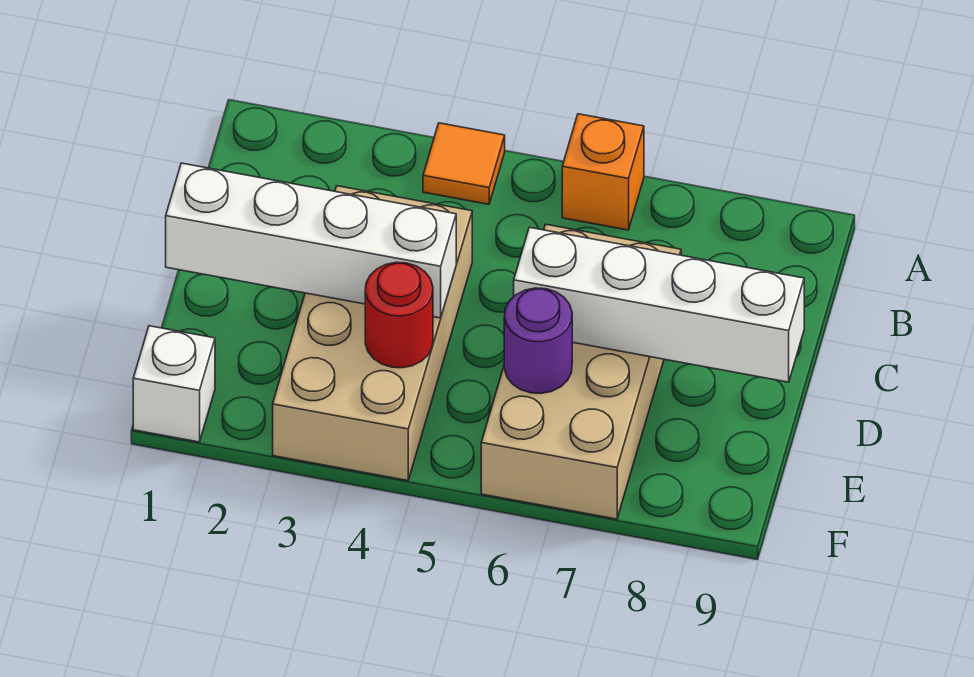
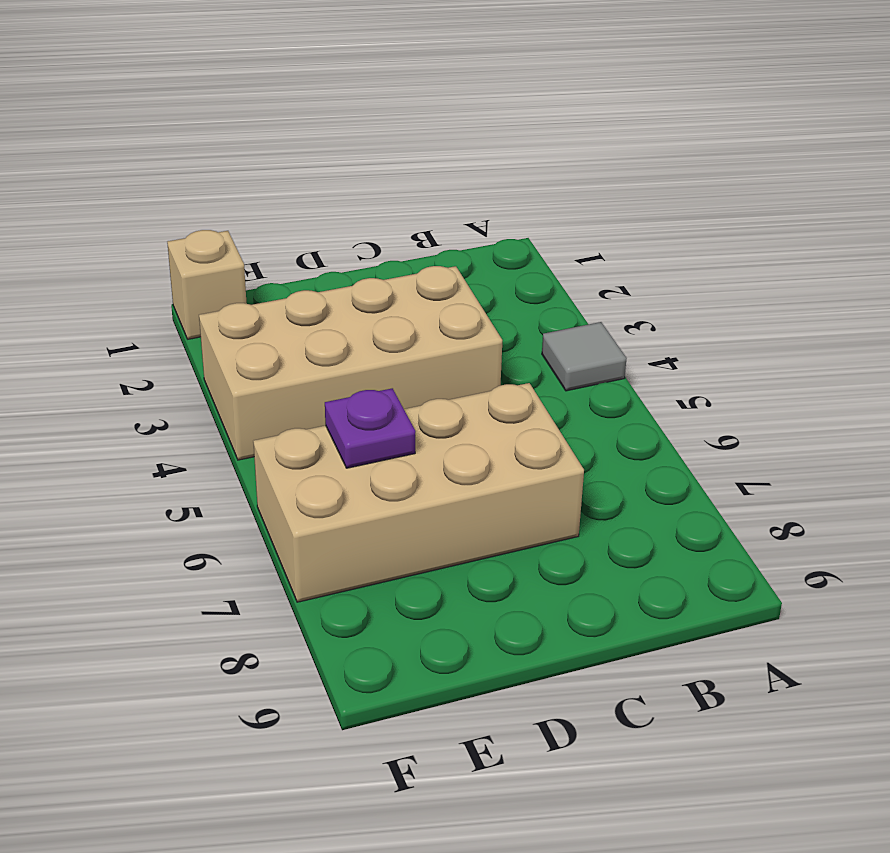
grey 1x1 tile [542,322,627,391] -> orange 1x1 tile [423,123,505,204]
purple 1x1 plate [325,388,416,468] -> purple 1x1 round brick [504,288,572,393]
tan 1x1 brick [167,230,247,339] -> white 1x1 brick [133,326,215,442]
none -> orange 1x1 brick [562,114,644,230]
none -> white 1x4 brick [166,163,456,318]

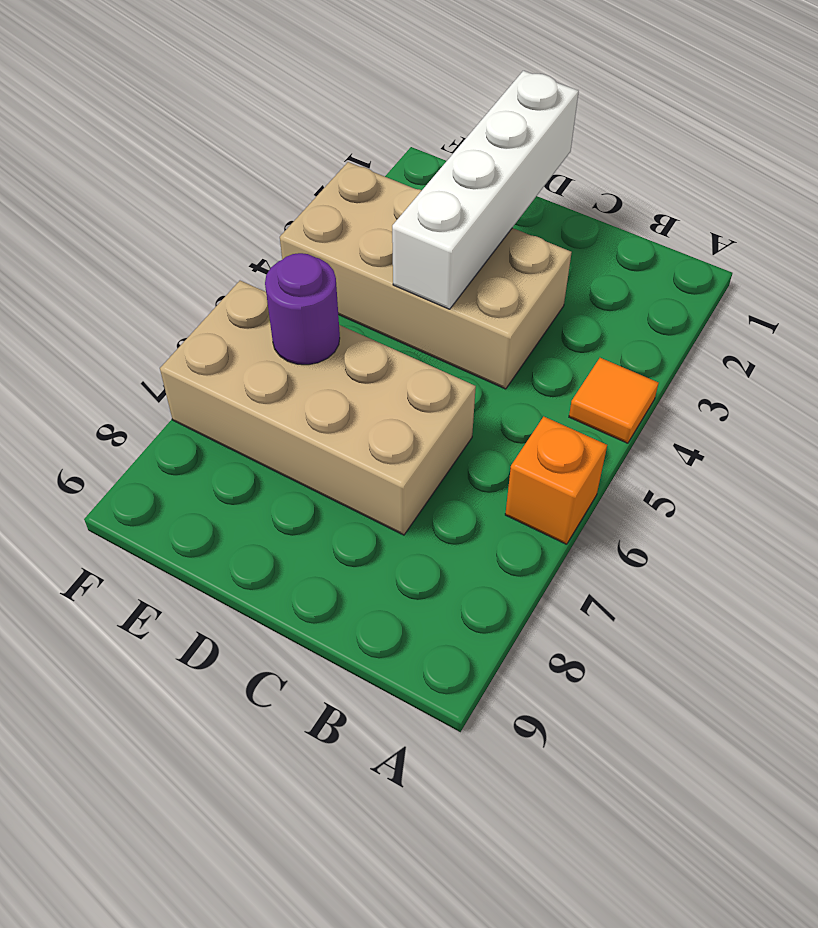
none -> white 1x1 brick [133,326,215,442]
none -> white 1x4 brick [514,227,804,382]

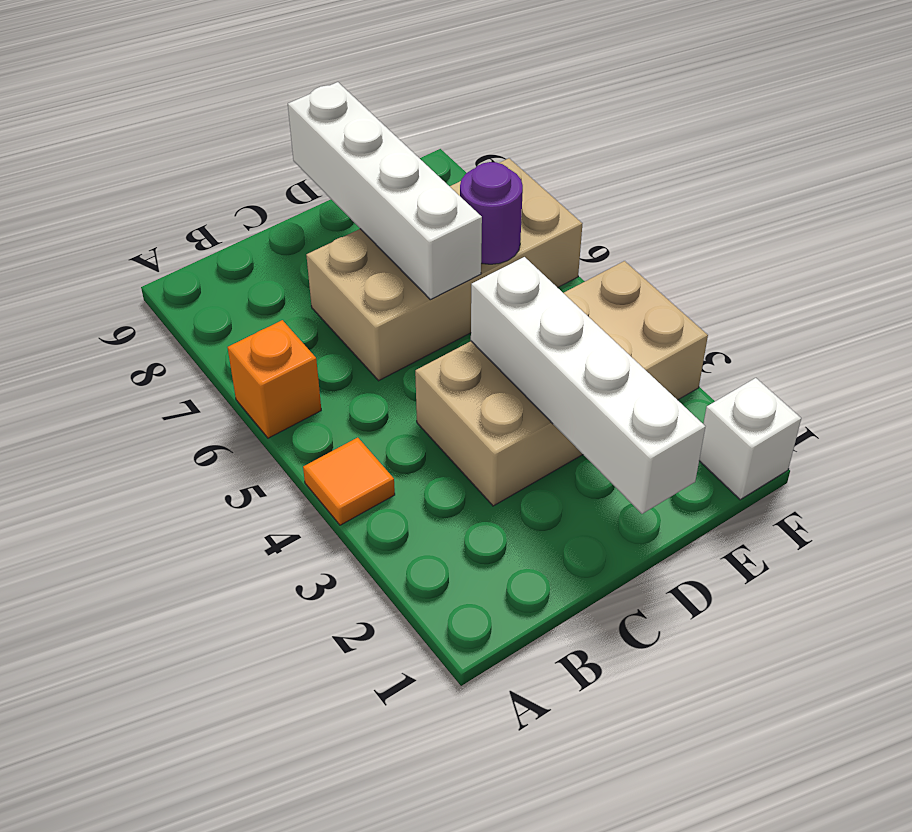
none -> red 1x1 round brick [365,262,433,368]

